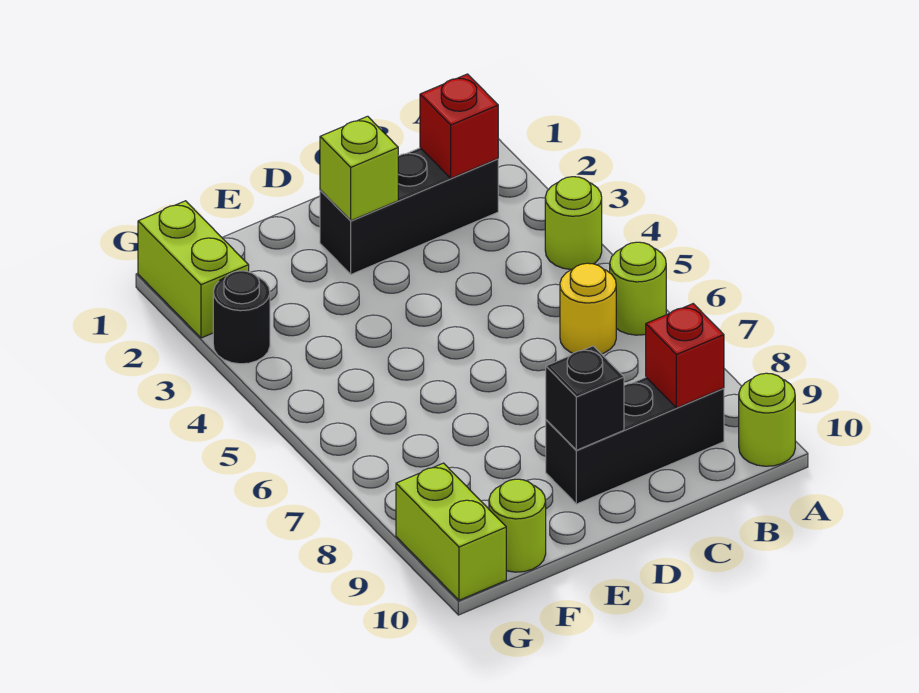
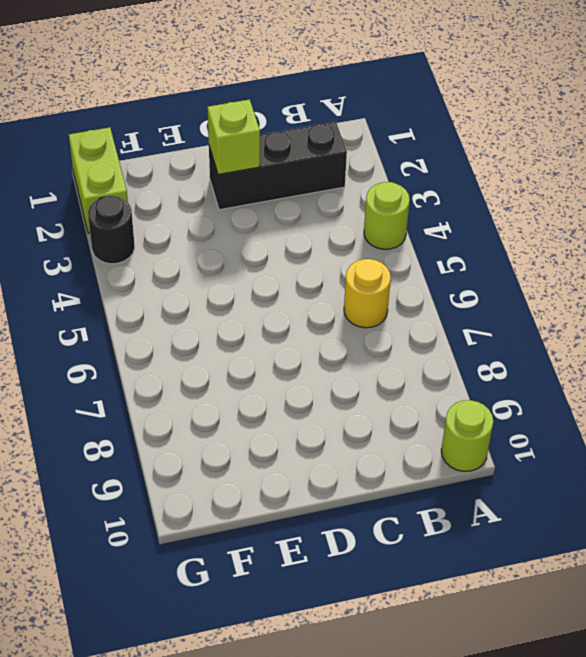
none -> lime 1x1 round brick [610,242,666,335]
none -> black 1x3 brick [546,377,724,504]
none -> lime 1x1 round brick [489,479,546,572]

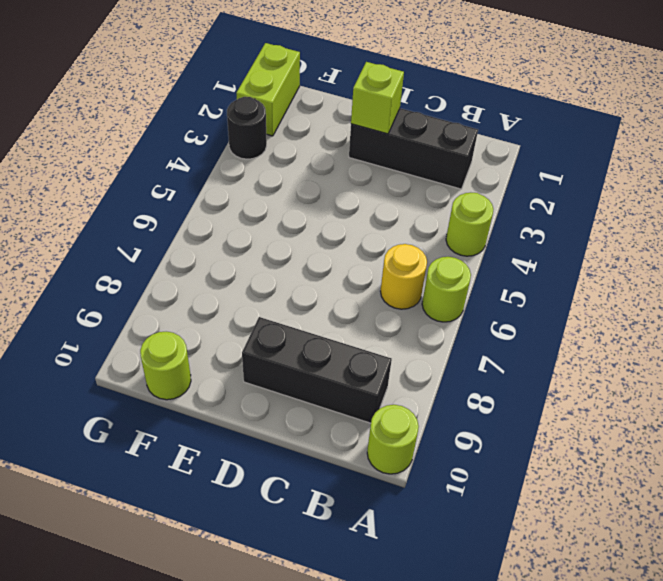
none -> lime 1x2 brick [396,463,506,600]
none -> red 1x1 brick [420,74,498,178]
none -> red 1x1 brick [646,304,724,408]

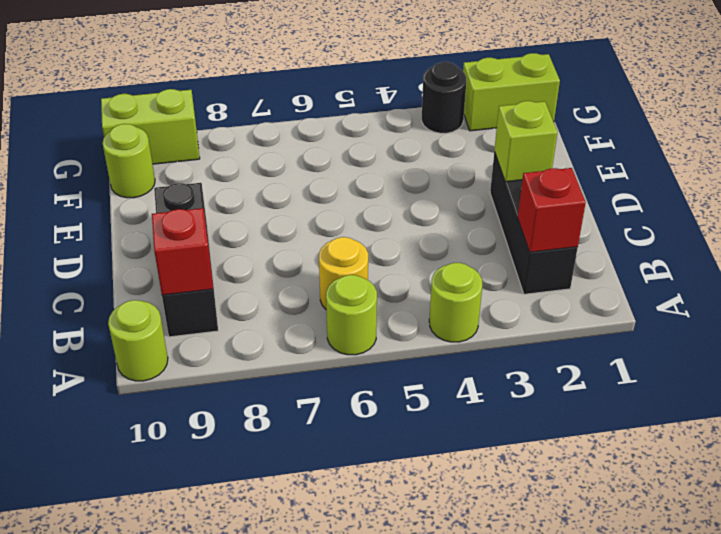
none -> black 1x1 brick [546,346,624,450]

